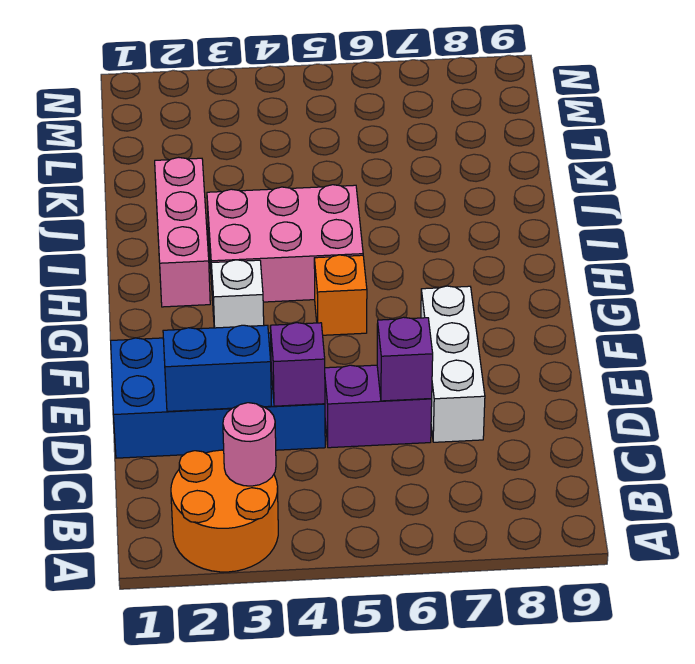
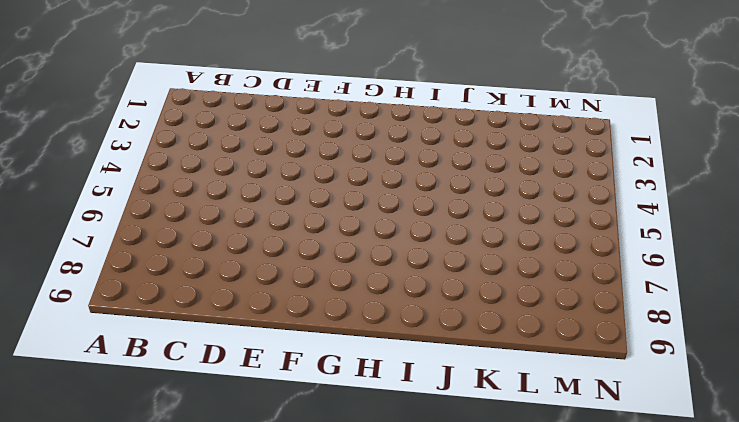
none -> orange 2x2 round brick [171,450,278,572]
none -> blue 2x4 brick [111,333,325,458]
none -> purple 1x2 brick [325,365,432,448]

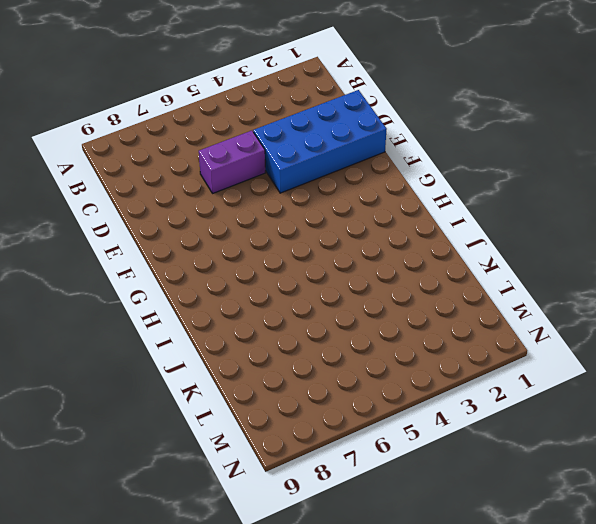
none -> orange 2x2 round brick [171,450,278,572]
none -> white 1x3 brick [421,286,485,442]
none -> white 1x1 brick [211,260,264,328]

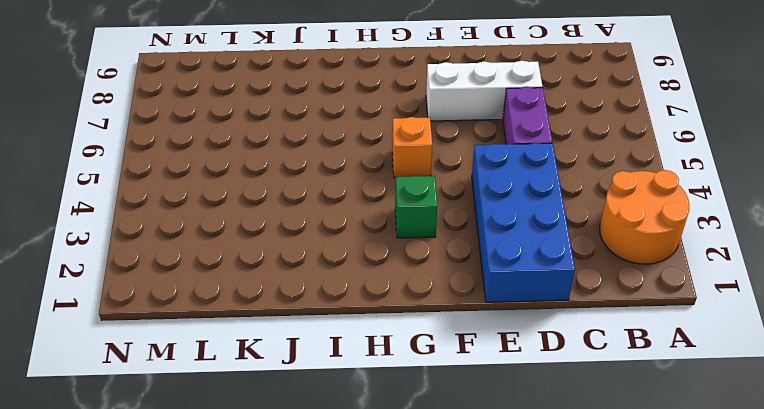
green 1x1 brick [395,176,437,238] -> white 1x1 brick [211,260,264,328]
none -> pink 1x3 brick [155,157,210,307]
none -> pink 2x3 brick [207,185,363,302]
none -> pink 1x1 round brick [223,403,276,486]

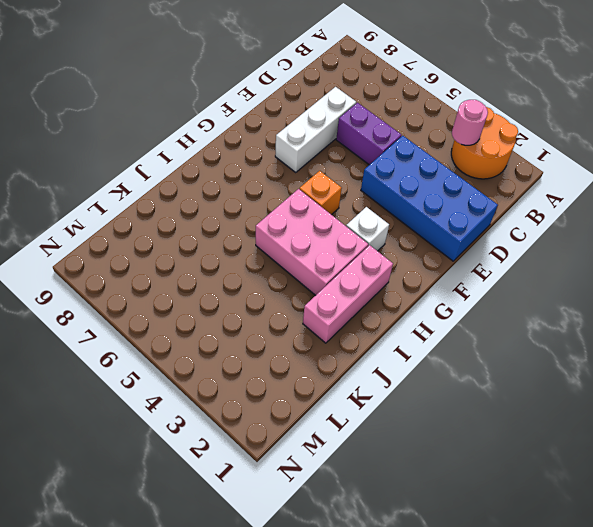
none -> blue 1x2 brick [163,325,272,411]
none -> purple 1x1 brick [270,323,325,406]
none -> purple 1x1 brick [377,317,433,401]

